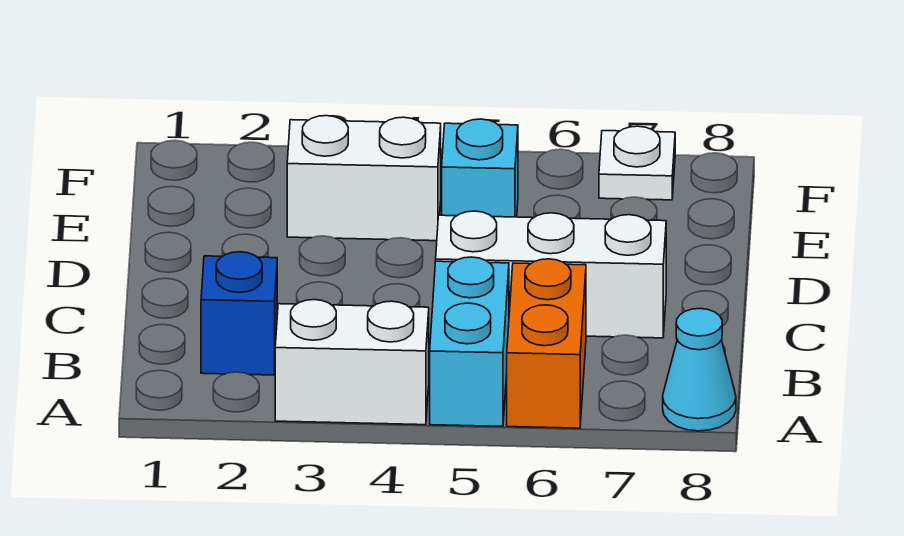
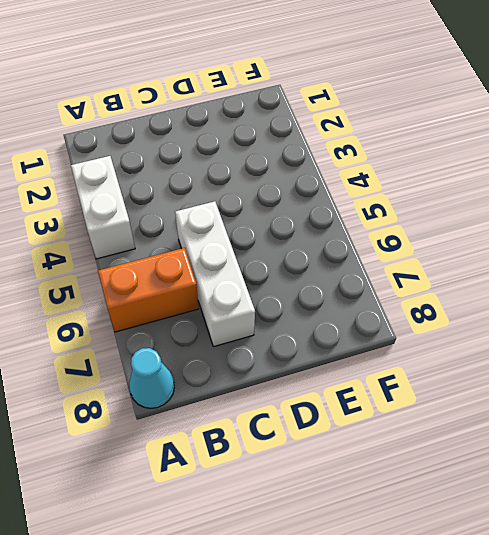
none -> cyan 1x2 brick [430,257,509,426]
none -> blue 1x1 brick [201,252,277,375]

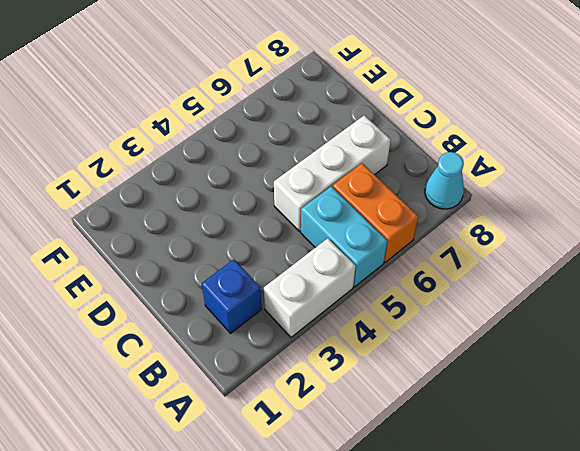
none -> white 1x2 brick [287,116,441,241]
none -> cyan 1x1 brick [442,119,518,217]

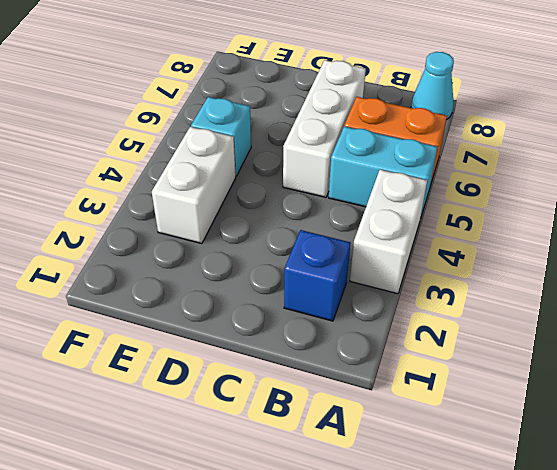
none -> white 1x1 plate [599,126,675,200]

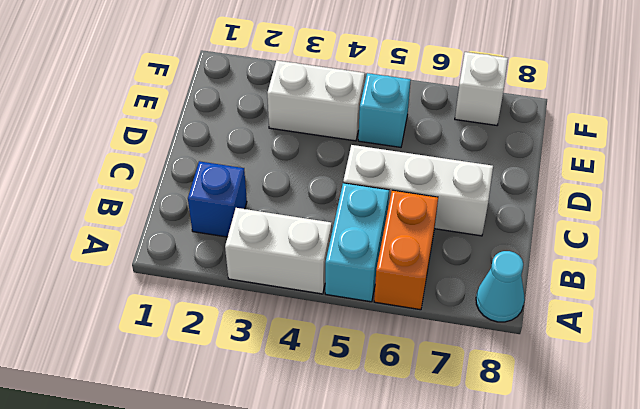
white 1x1 brick [455,52,508,125] -> white 1x1 plate [599,126,675,200]

